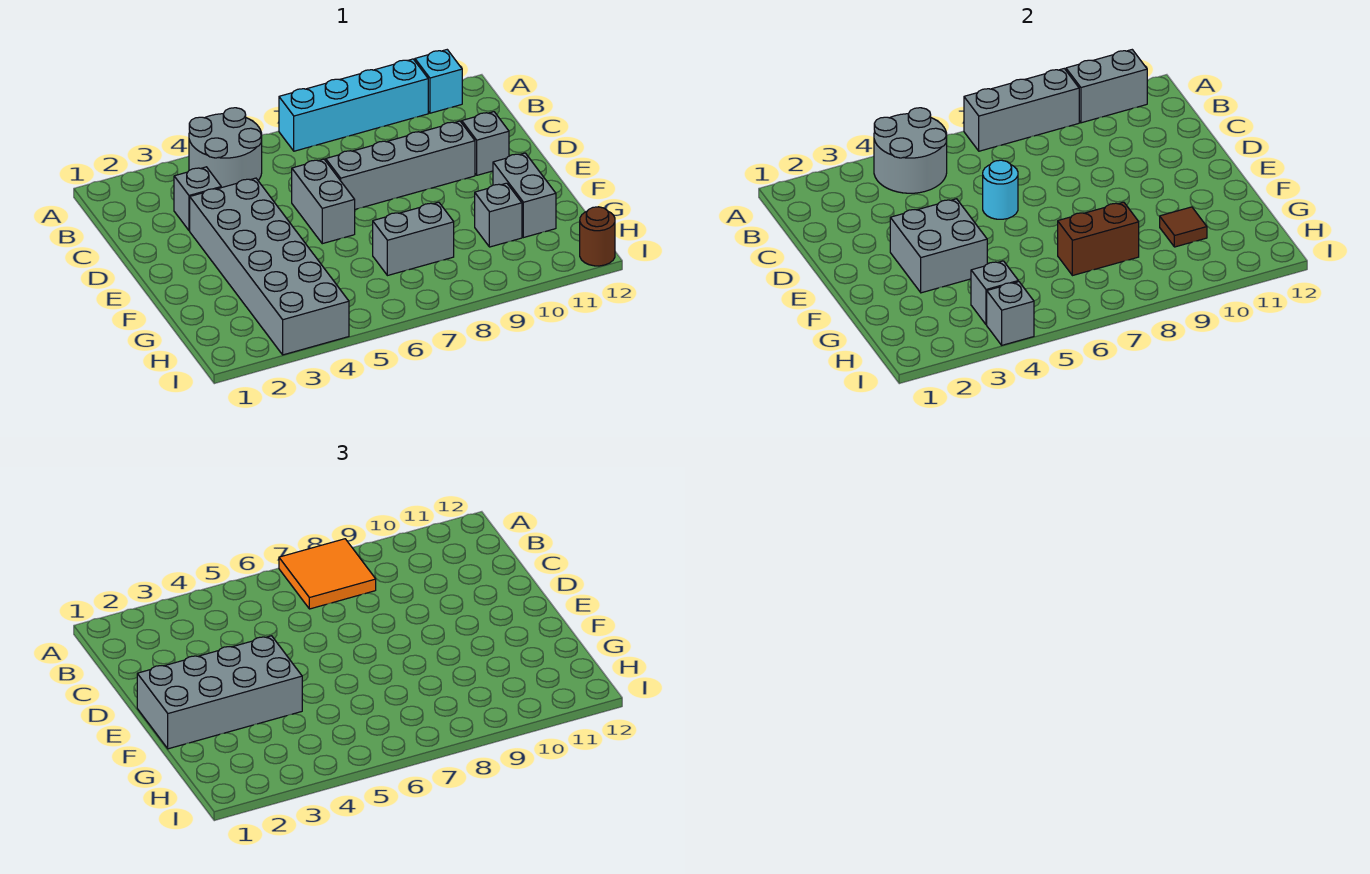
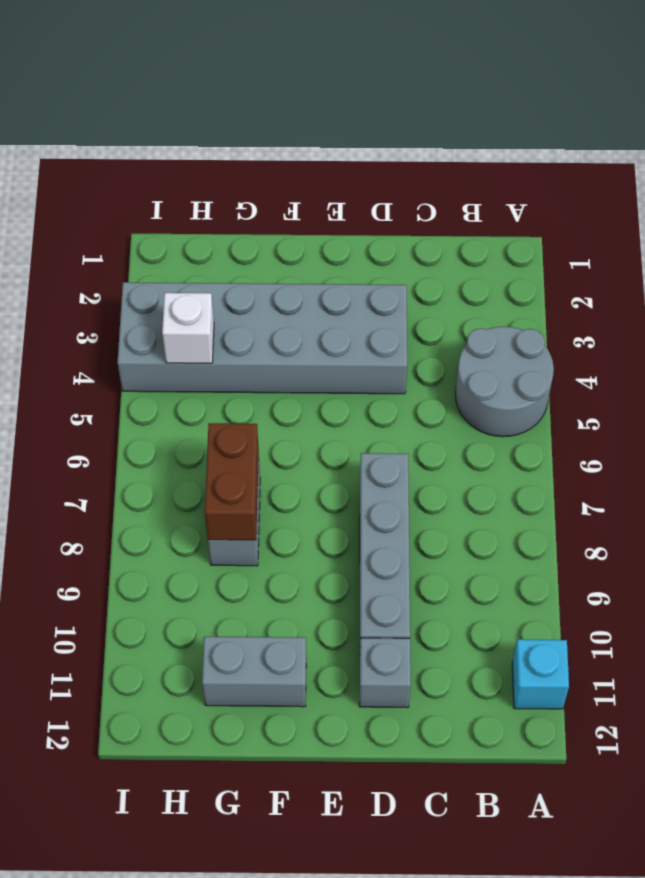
white 1x1 brick [162,293,214,363] -> grey 1x1 brick [971,261,1018,325]
none -> cyan 1x4 brick [279,59,428,151]
none -> grey 1x1 brick [174,167,221,231]
none -> grey 1x2 brick [292,159,355,244]

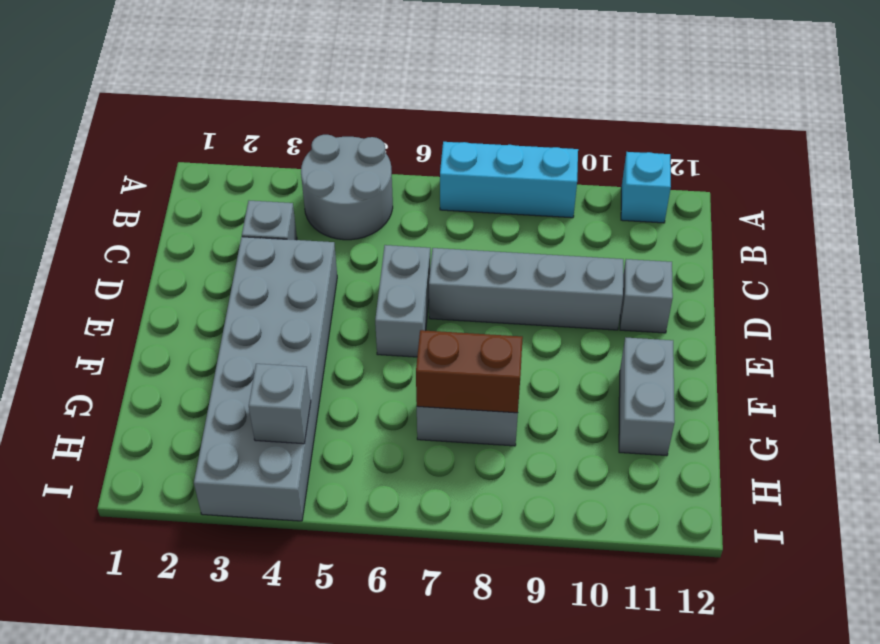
cyan 1x3 brick [440,142,578,218] -> cyan 1x4 brick [279,59,428,151]
none -> grey 1x1 brick [475,183,522,247]
none -> brown 1x1 round brick [580,207,615,266]
none -> grey 2x2 round brick [874,108,947,193]

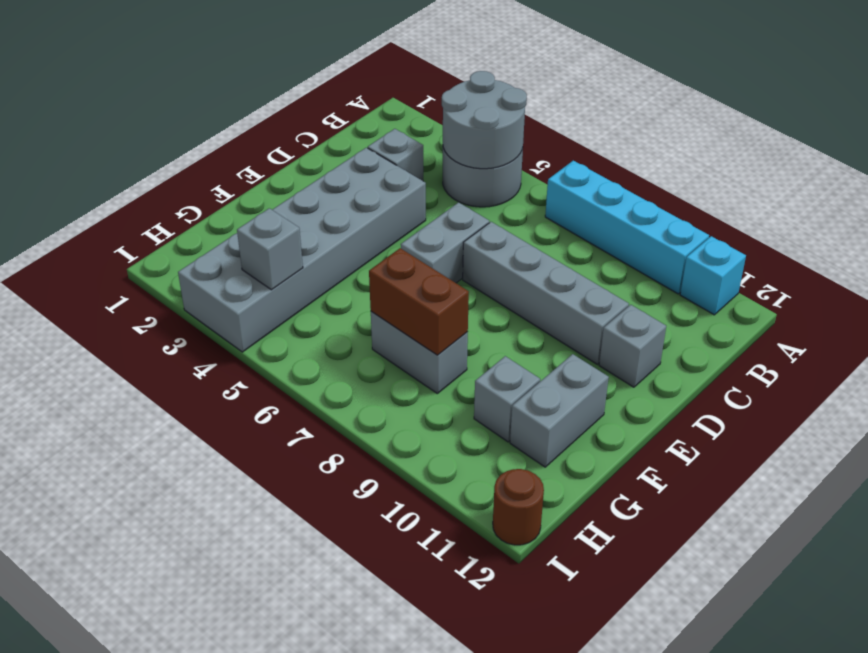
none -> grey 1x3 brick [964,69,1079,151]
none -> grey 1x2 brick [1066,50,1147,123]
none -> cyan 1x1 round brick [983,160,1018,219]

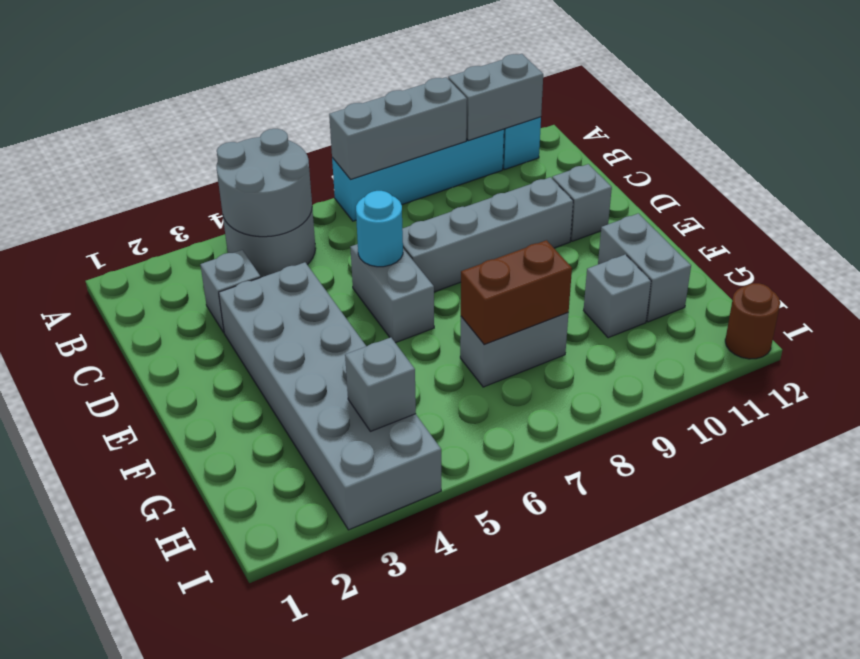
none -> grey 2x2 brick [890,199,987,293]
none -> brown 1x1 tile [1160,207,1207,247]
none -> grey 1x1 brick [987,282,1034,345]

